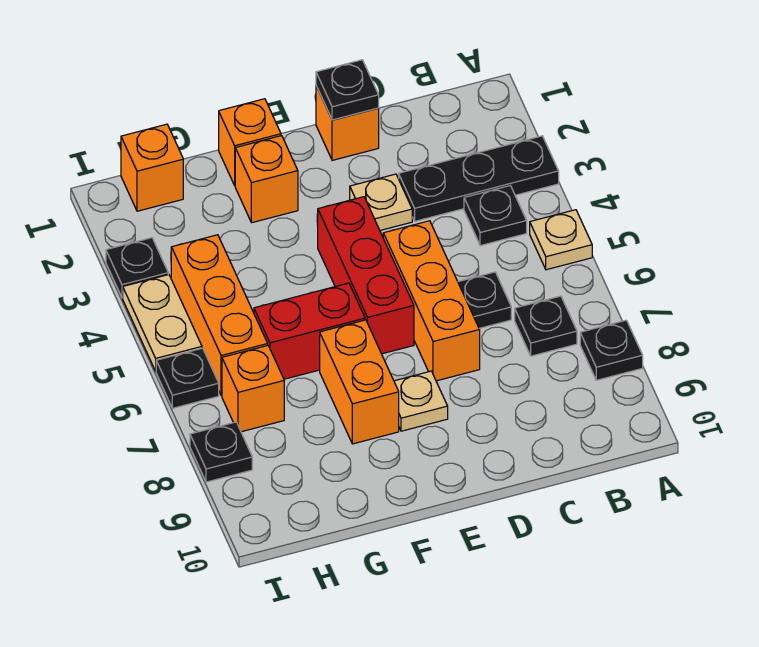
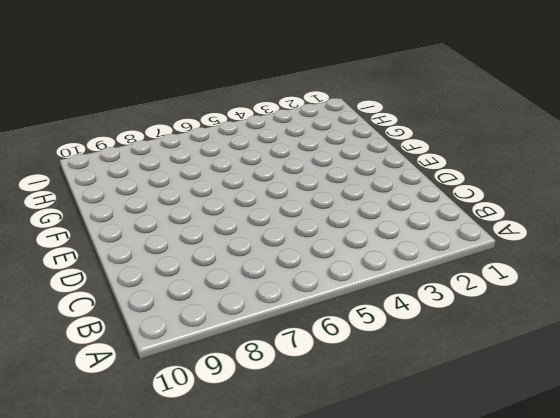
none -> black 1x3 plate [399,136,559,221]
none -> tan 1x1 plate [530,210,592,270]
none -> black 1x1 plate [580,320,643,380]

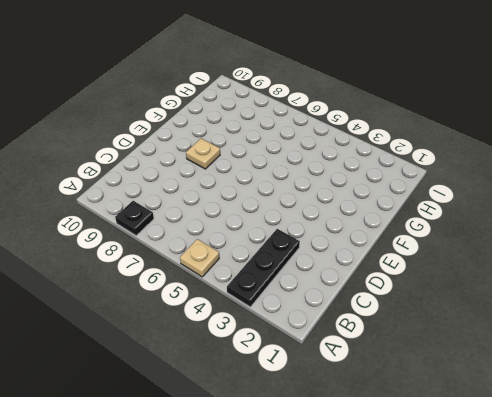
none -> black 1x1 plate [464,186,527,246]
none -> black 1x1 plate [515,296,577,356]
none -> black 1x1 plate [458,272,511,328]

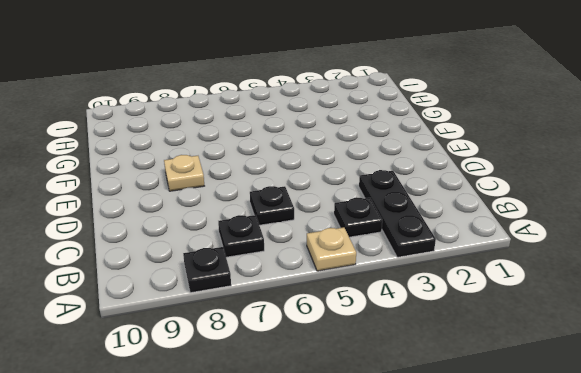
none -> orange 1x1 brick [316,86,379,160]
none -> tan 1x1 plate [350,174,412,230]
none -> orange 1x3 brick [383,221,480,381]

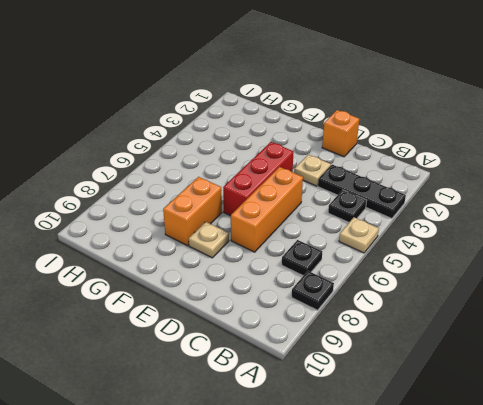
none -> black 1x1 plate [458,272,511,328]
none -> orange 1x1 brick [219,99,281,185]
none -> orange 1x1 brick [235,136,298,223]

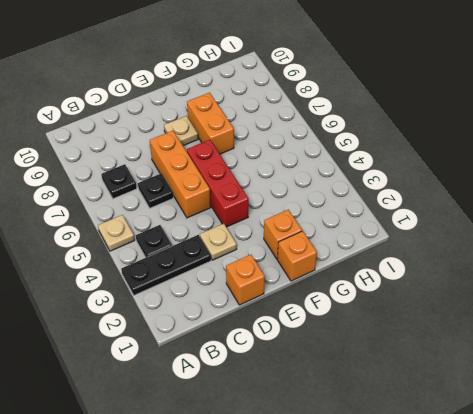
none -> black 1x1 plate [580,320,643,380]
none -> red 1x2 brick [254,283,365,379]
none -> orange 1x1 brick [121,124,183,211]

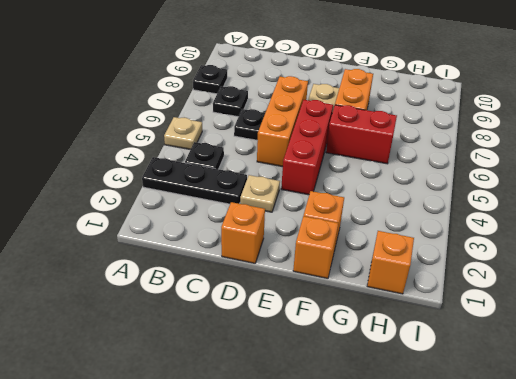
none -> orange 1x3 brick [171,235,268,396]
none -> orange 1x1 brick [222,346,284,432]
none -> black 1x1 plate [106,238,168,298]

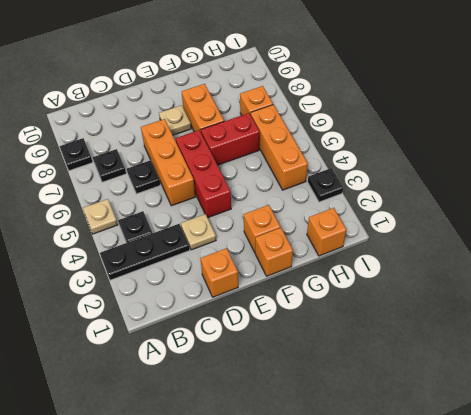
none -> tan 1x2 plate [123,275,202,371]
none -> black 1x1 plate [156,348,219,408]
none -> black 1x1 plate [190,422,252,482]

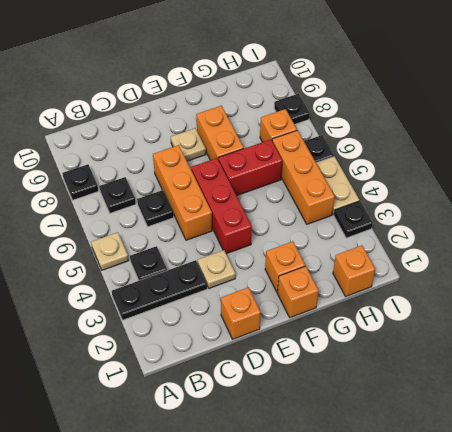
none -> black 1x1 plate [316,60,379,120]

